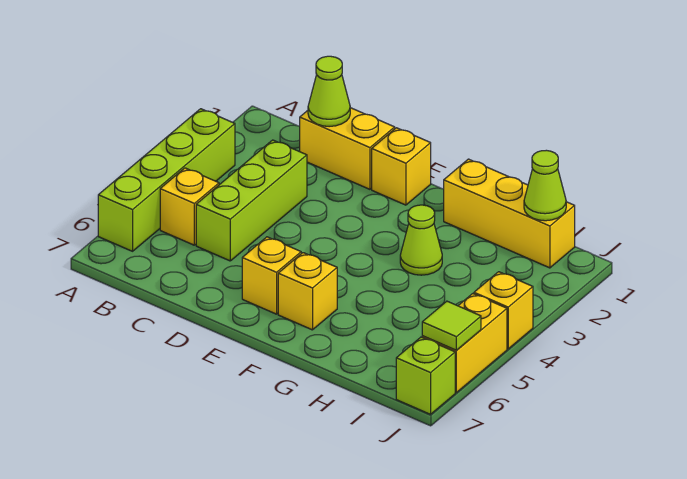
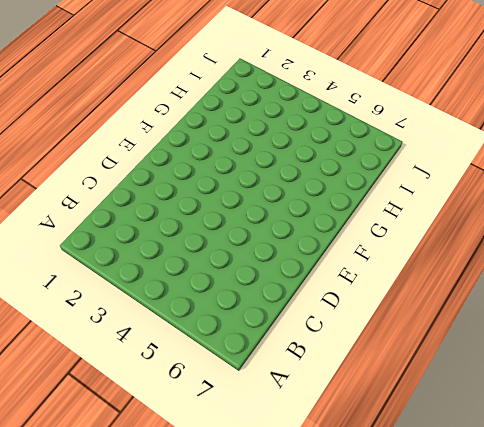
none -> lime 1x4 brick [98,109,235,251]
none -> yellow 1x1 brick [160,168,219,245]
none -> yellow 1x2 brick [300,108,395,189]

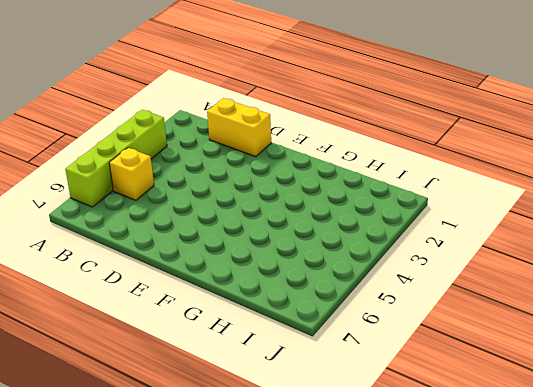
none -> lime 1x3 brick [196,140,307,261]
none -> yellow 1x1 brick [372,128,431,205]
none -> yellow 1x1 brick [242,237,301,314]

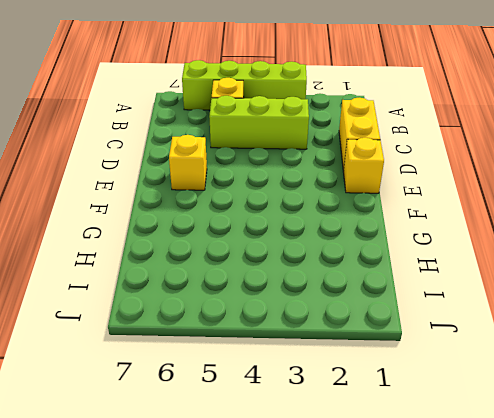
none -> yellow 1x1 brick [278,253,337,330]
none -> yellow 1x3 brick [444,159,575,268]
none -> lime 1x1 cone [400,205,442,275]

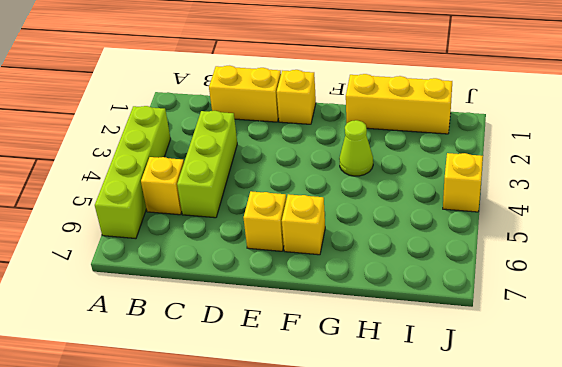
none -> yellow 1x2 brick [422,294,507,392]
none -> lime 1x1 brick [396,337,455,414]
none -> lime 1x1 cone [308,56,350,127]

